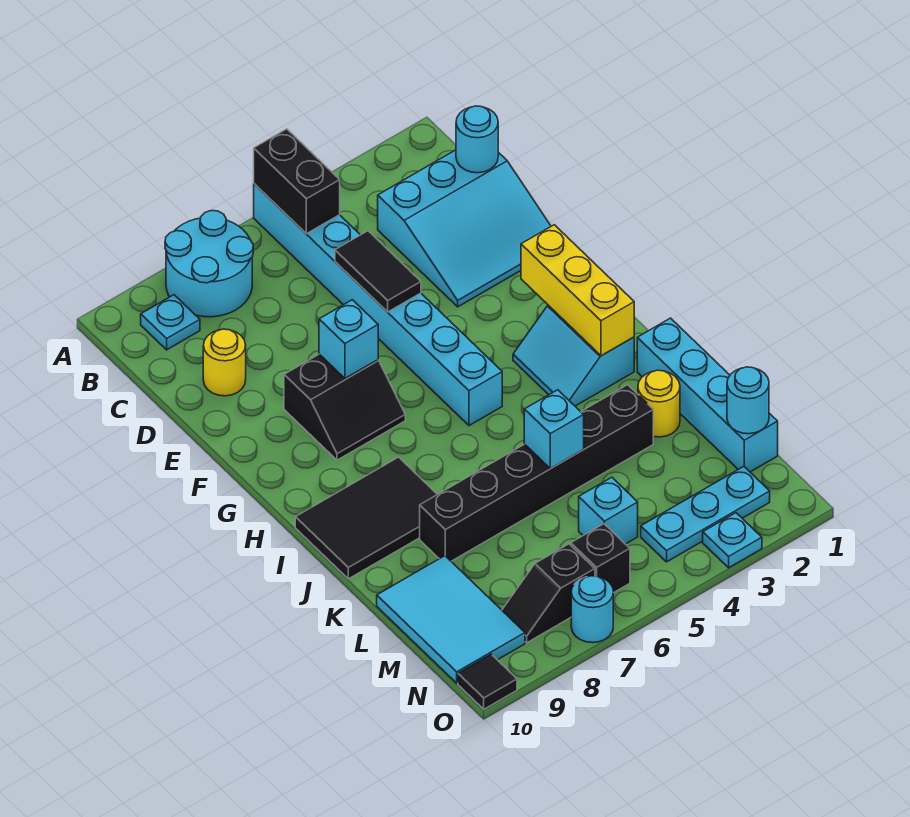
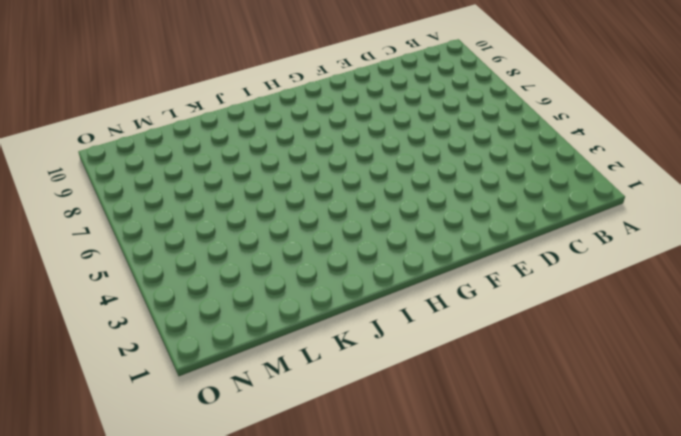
none -> cyan 1x8 brick [254,184,502,426]
none -> cyan 2x2 round brick [165,211,253,317]
none -> cyan 1x1 plate [141,295,200,350]

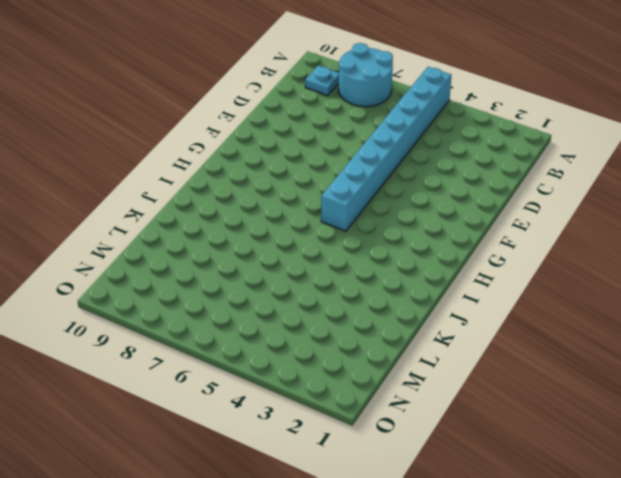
none -> cyan 3x3 slope [378,150,551,307]
none -> yellow 1x1 round brick [203,329,246,396]
none -> black 2x2 slope [284,354,405,460]

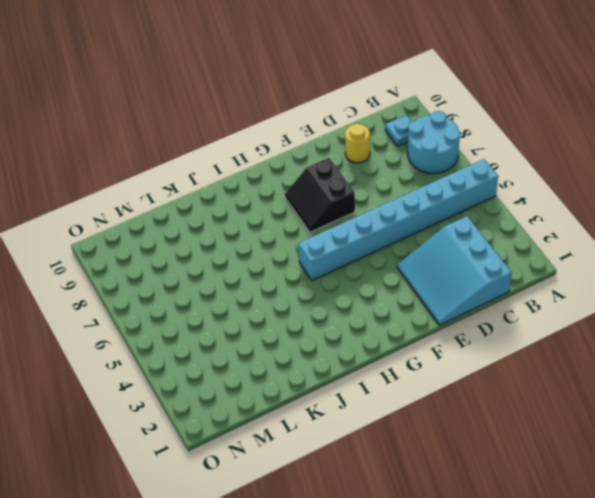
none -> cyan 2x2 slope [513,305,634,406]
none -> black 2x3 tile [295,457,437,579]
none -> cyan 1x4 brick [637,318,778,472]

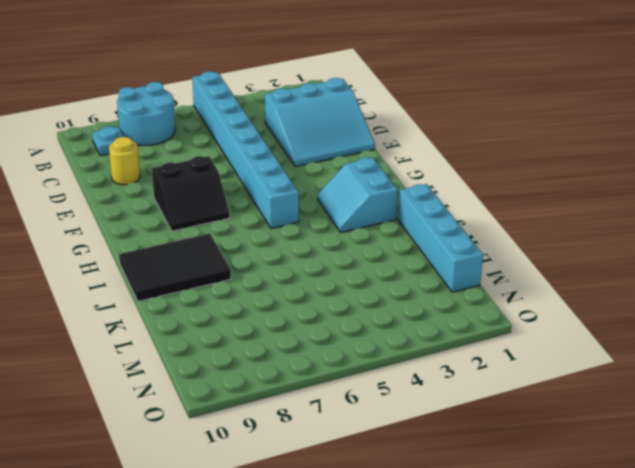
none -> yellow 1x1 round brick [638,370,680,437]
none -> black 1x6 brick [420,385,653,561]
none -> cyan 2x3 tile [377,556,525,683]

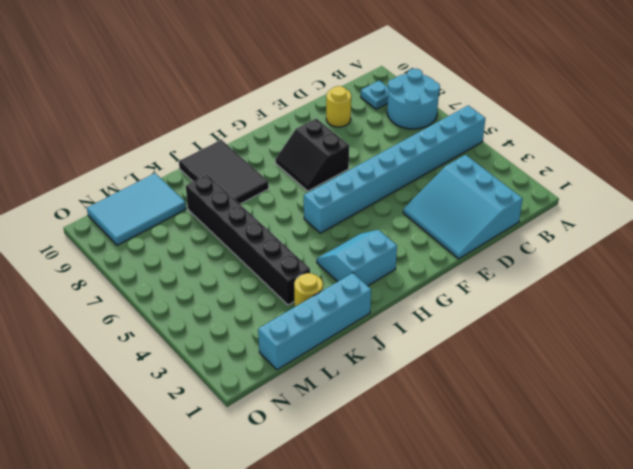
none -> cyan 1x1 brick [579,477,638,544]
none -> cyan 1x3 plate [641,466,770,562]
none -> black 1x1 brick [571,524,630,593]

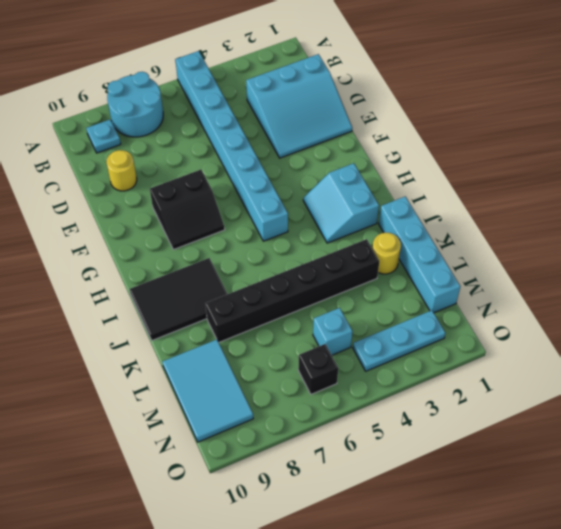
none -> black 1x2 slope [502,544,595,643]
none -> cyan 1x1 plate [703,513,762,568]
none -> cyan 1x1 round brick [571,576,613,643]

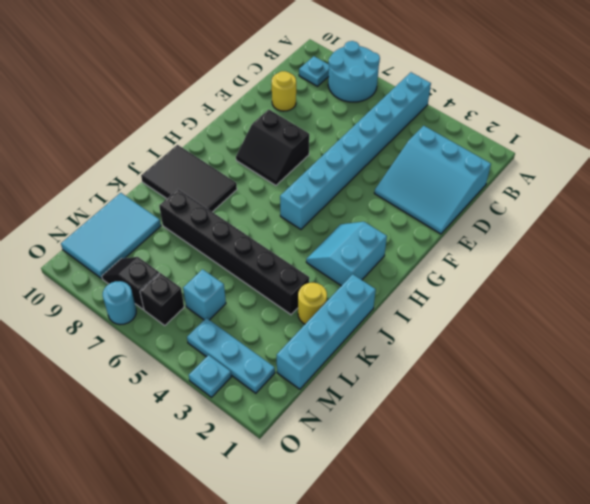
none -> black 1x1 tile [458,654,517,709]
none -> black 1x2 brick [254,129,340,234]
none -> cyan 1x1 round brick [456,106,498,173]

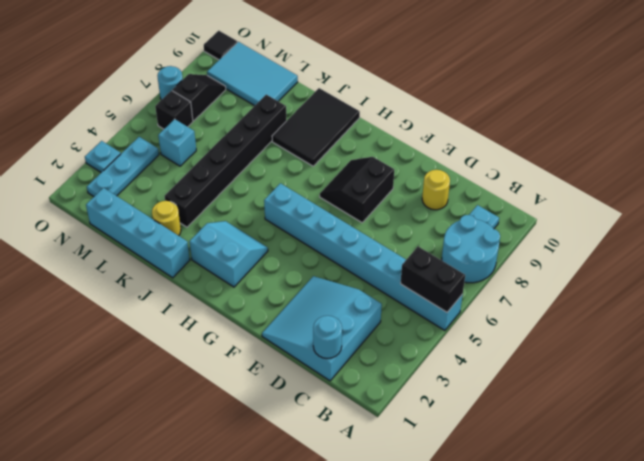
none -> black 1x2 tile [335,231,421,312]
none -> cyan 1x1 brick [319,300,378,378]
none -> yellow 1x3 brick [521,225,634,356]

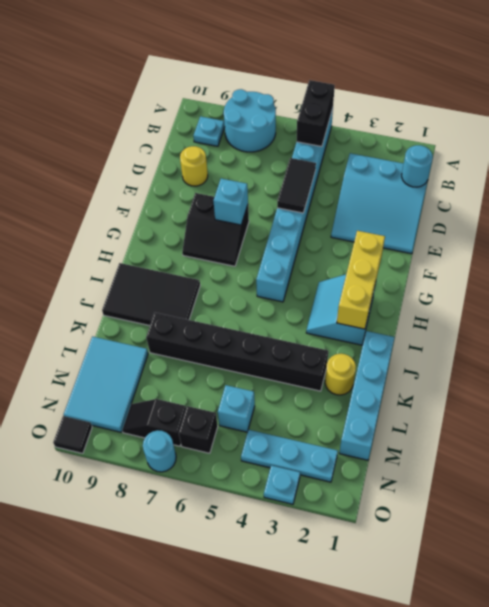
none -> cyan 1x1 brick [524,390,584,469]
none -> cyan 1x1 round brick [727,367,769,434]

